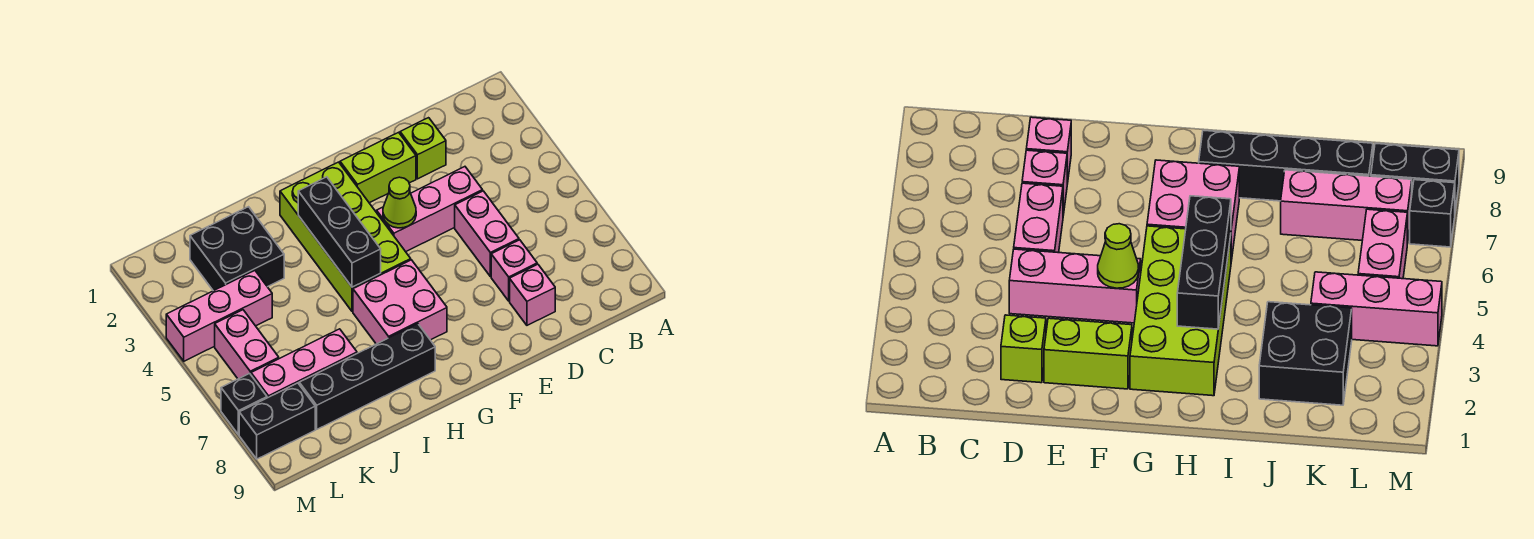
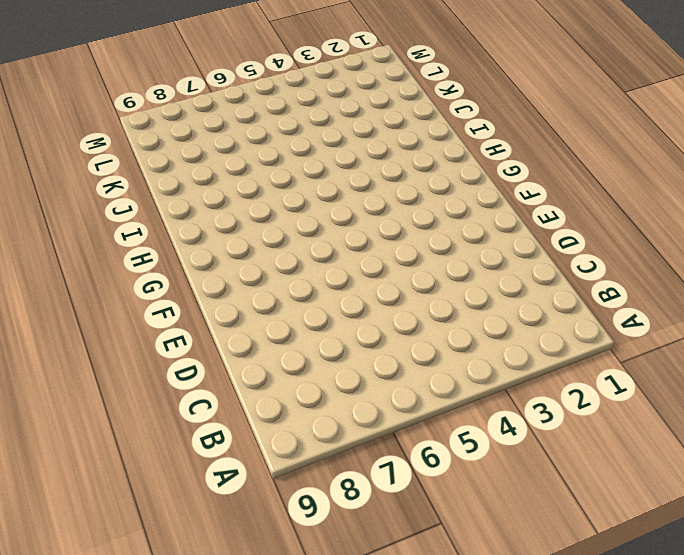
none -> lime 1x1 brick [400,118,446,179]
none -> pink 1x3 brick [377,167,483,252]
none -> pink 1x2 brick [455,191,519,277]

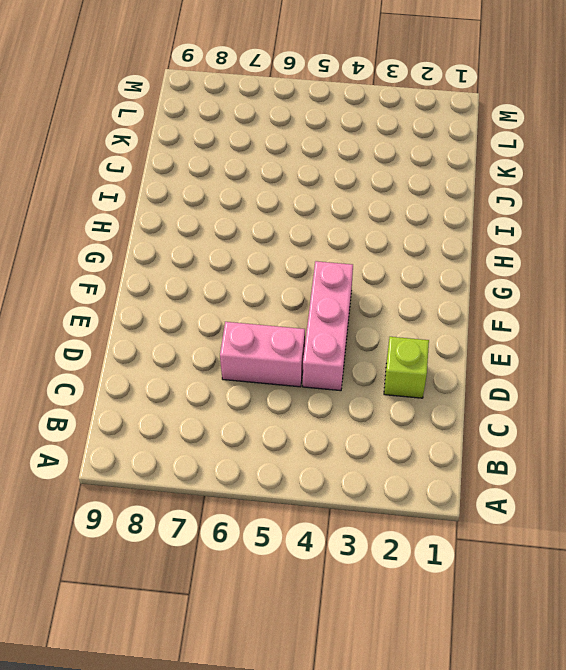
none -> pink 1x1 brick [491,240,537,301]
none -> pink 1x1 brick [510,264,555,325]
none -> lime 1x2 brick [340,132,416,203]

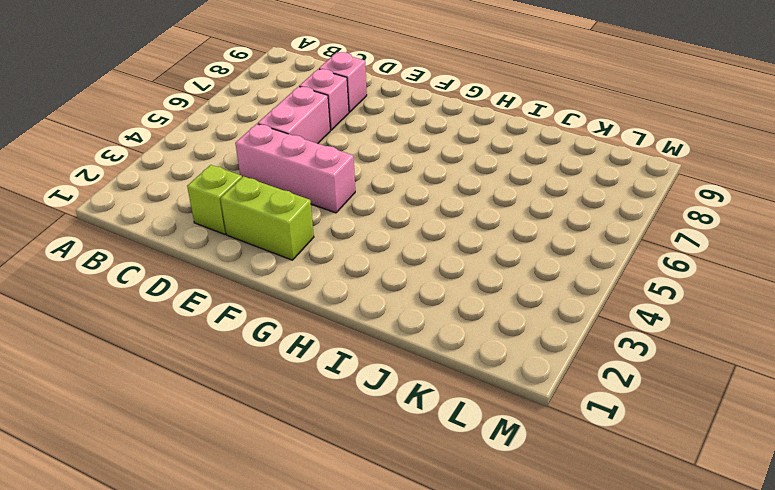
none -> lime 2x4 brick [280,162,411,312]
none -> pink 2x2 brick [353,260,447,344]
none -> black 1x4 brick [299,324,435,429]

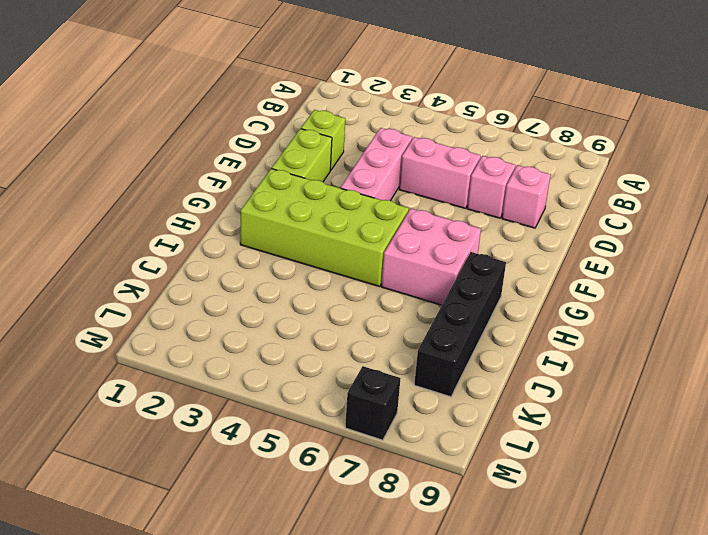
none -> black 2x2 brick [190,207,284,291]
none -> pink 1x3 brick [251,329,357,398]
none -> pink 1x3 brick [166,271,272,361]

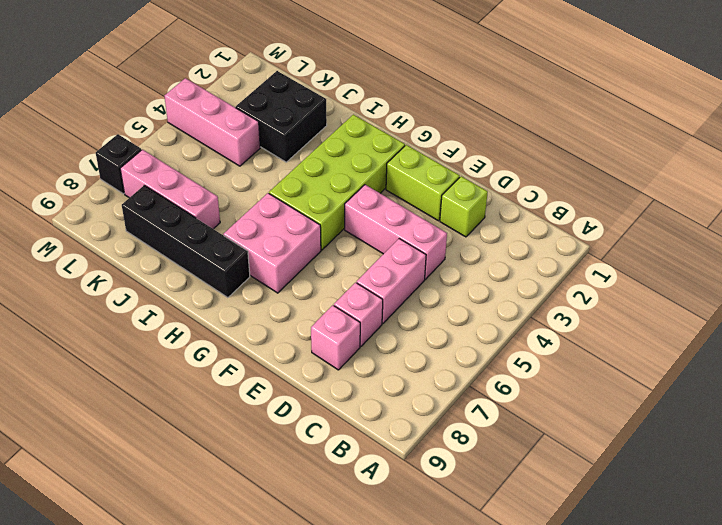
none -> pink 1x2 brick [215,310,279,379]
none -> black 1x2 brick [239,383,315,459]
none -> lime 1x1 cone [383,177,416,228]

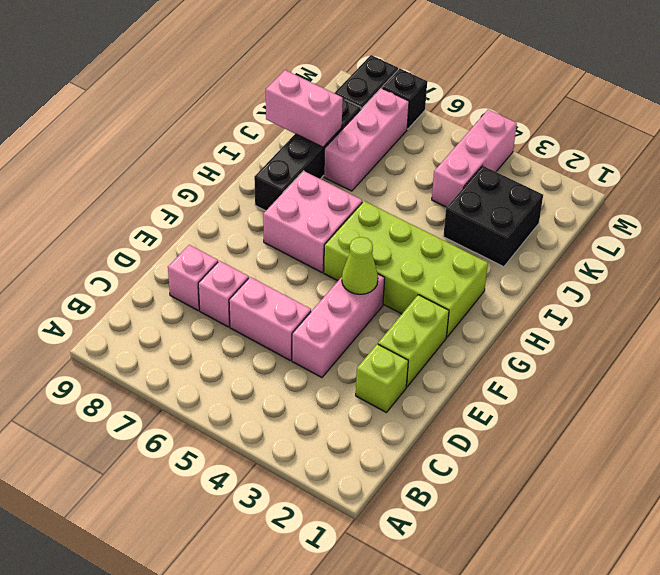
pink 1x2 brick [266,70,343,147] -> pink 1x2 brick moved to [215,310,279,379]
none -> black 1x3 brick [298,177,381,287]

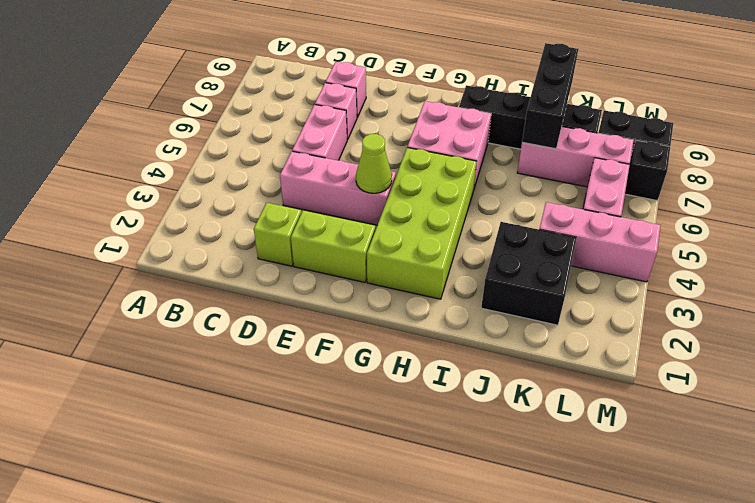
black 1x3 brick [522,43,578,149] -> black 1x3 brick moved to [298,177,381,287]

